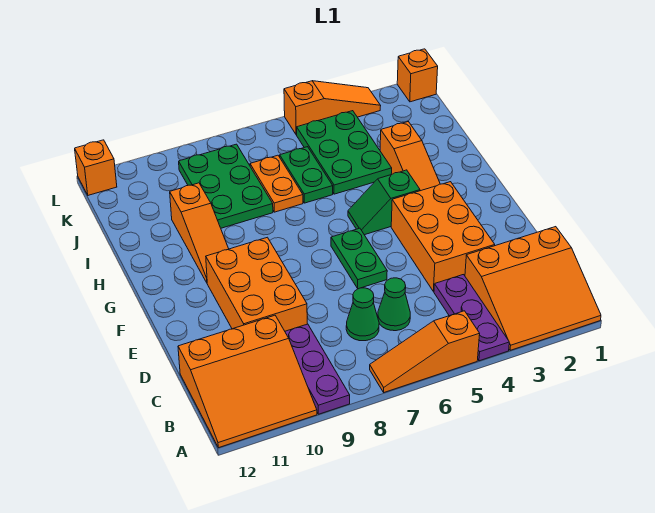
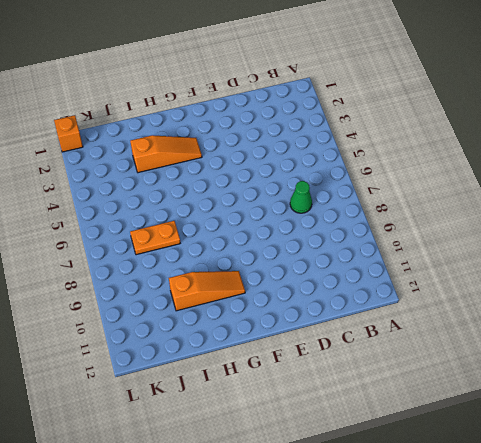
none -> orange 3x3 slope [465,227,601,350]
none -> purple 1x3 plate [434,275,509,361]
none -> orange 1x3 slope [370,311,480,392]

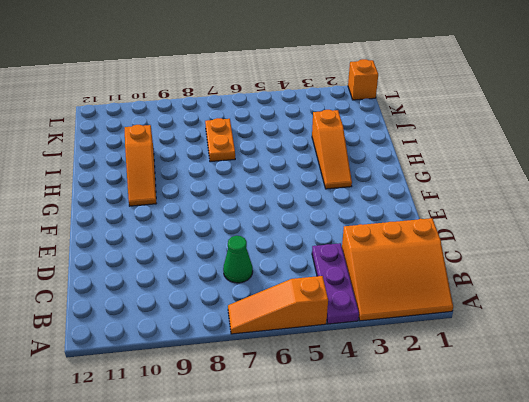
none -> purple 1x3 plate [285,324,350,414]
none -> orange 3x3 slope [178,315,317,448]
none -> green 1x1 cone [378,278,410,331]

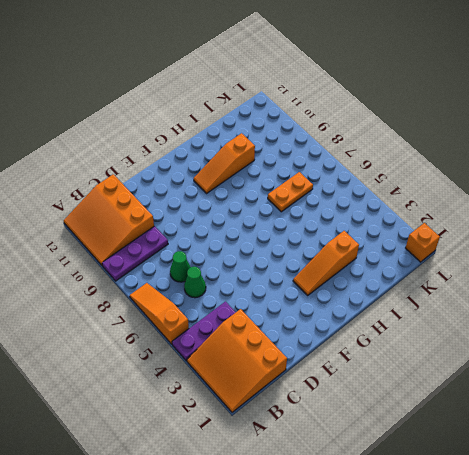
none -> orange 2x3 brick [391,182,495,292]
none -> orange 2x3 brick [206,237,307,331]
none -> green 1x2 plate [331,228,387,289]

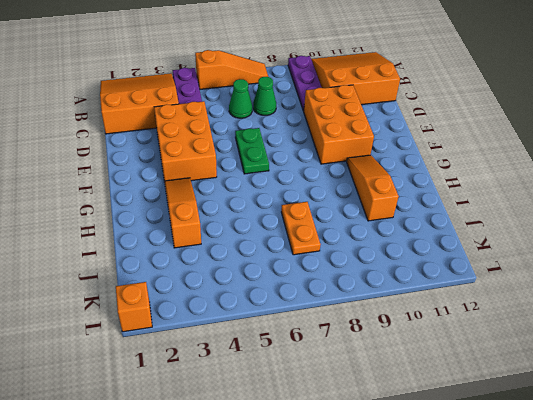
none -> green 1x2 slope [348,170,420,235]
none -> green 2x3 plate [297,111,392,194]
none -> green 1x2 plate [280,147,333,203]

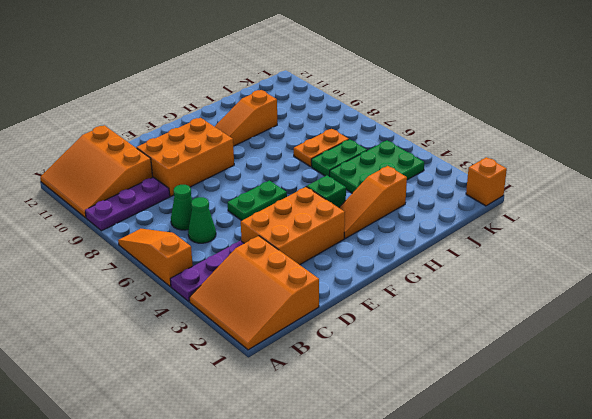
none -> green 2x3 plate [179,144,273,228]
none -> orange 1x3 slope [284,81,381,135]
none -> orange 1x1 brick [75,140,117,195]

